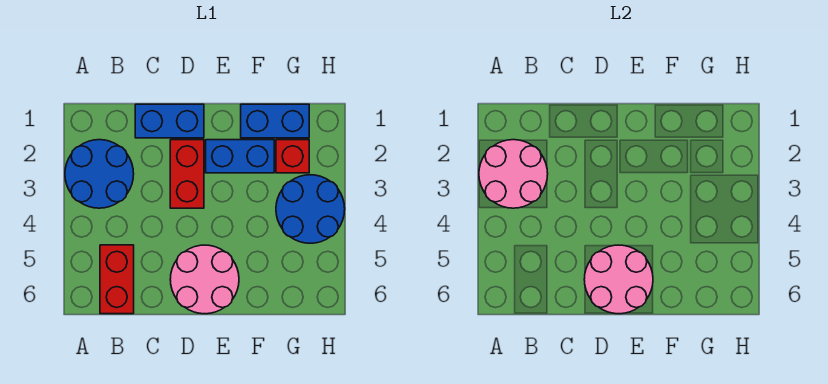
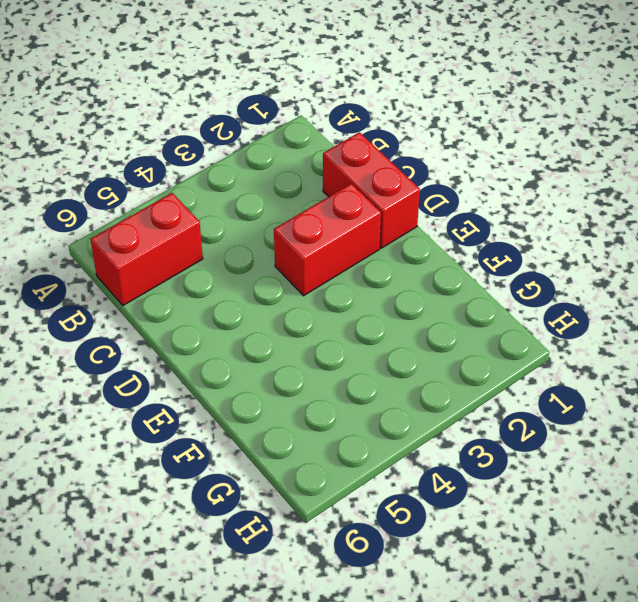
red 1x2 brick [323,132,420,248] -> blue 1x2 brick [135,104,204,138]
none -> blue 2x2 round brick [65,140,134,208]
none -> pink 2x2 round brick [170,245,239,314]

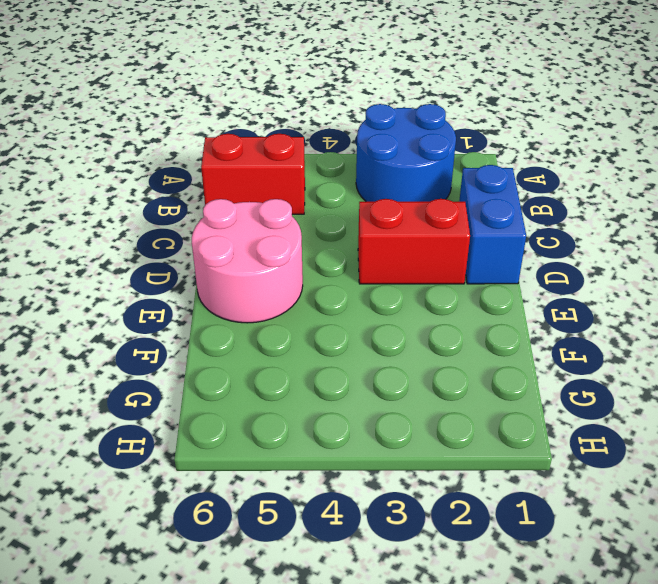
none -> blue 1x2 brick [206,140,274,173]
none -> blue 1x2 brick [241,104,309,138]

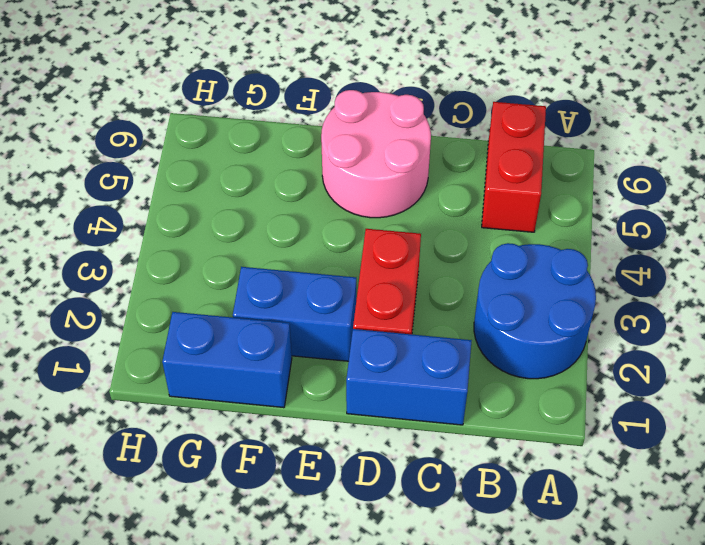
none -> red 1x1 brick [276,140,309,173]
none -> blue 2x2 round brick [276,175,345,243]

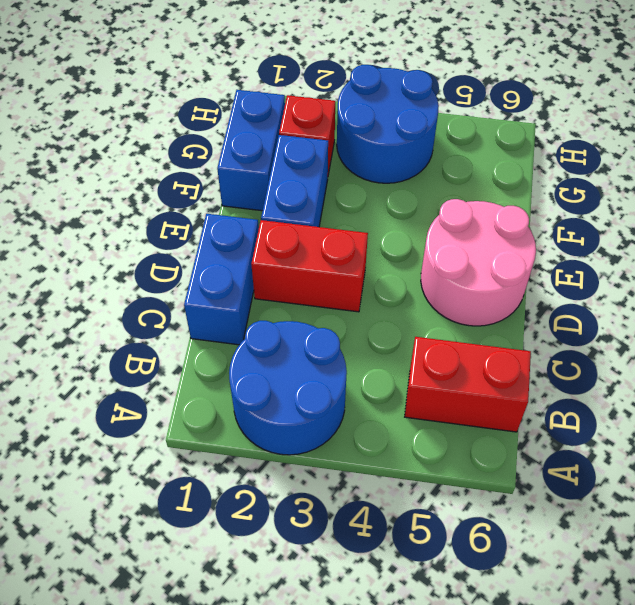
none -> pink 2x2 round brick [479,140,548,208]
none -> pink 2x2 round brick [584,245,653,314]

